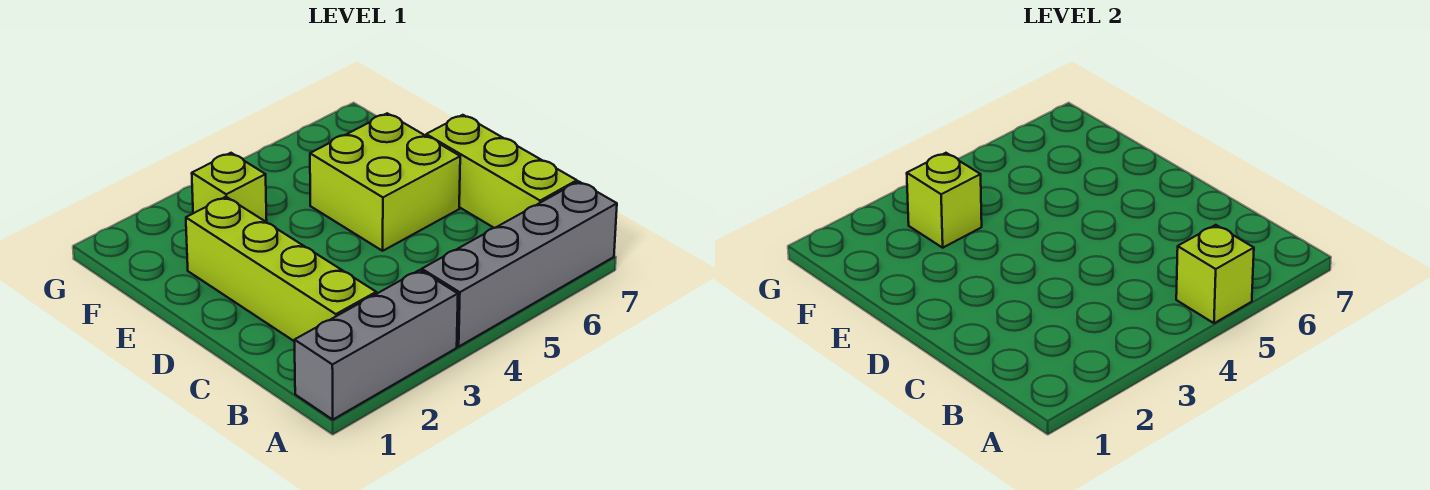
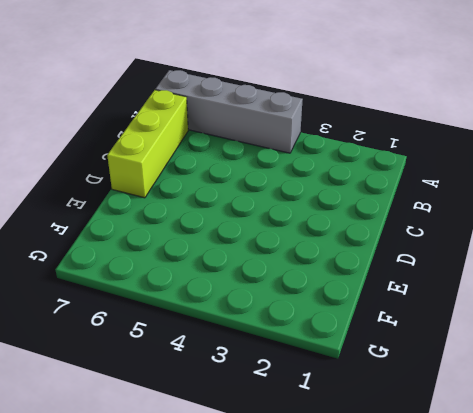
none -> grey 1x3 brick [295,270,458,419]
none -> lime 1x4 brick [186,197,376,342]

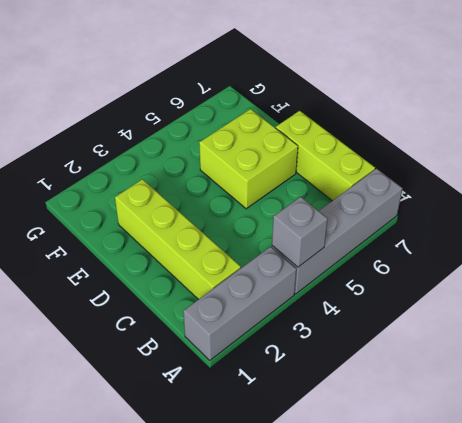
grey 1x1 brick [272,197,328,267] -> none
none -> lime 1x1 brick [192,153,267,222]
none -> lime 1x1 brick [1176,225,1254,323]

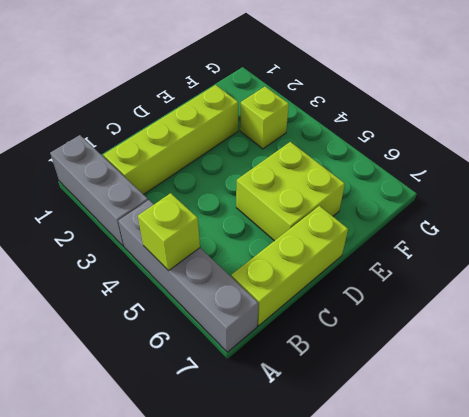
none -> lime 1x1 brick [907,153,982,248]

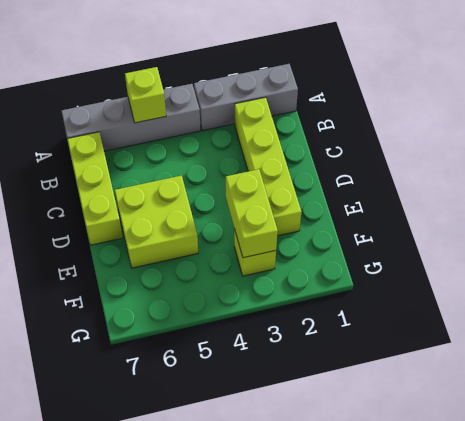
lime 1x2 brick [226,169,278,258] -> lime 1x1 brick [907,153,982,248]

